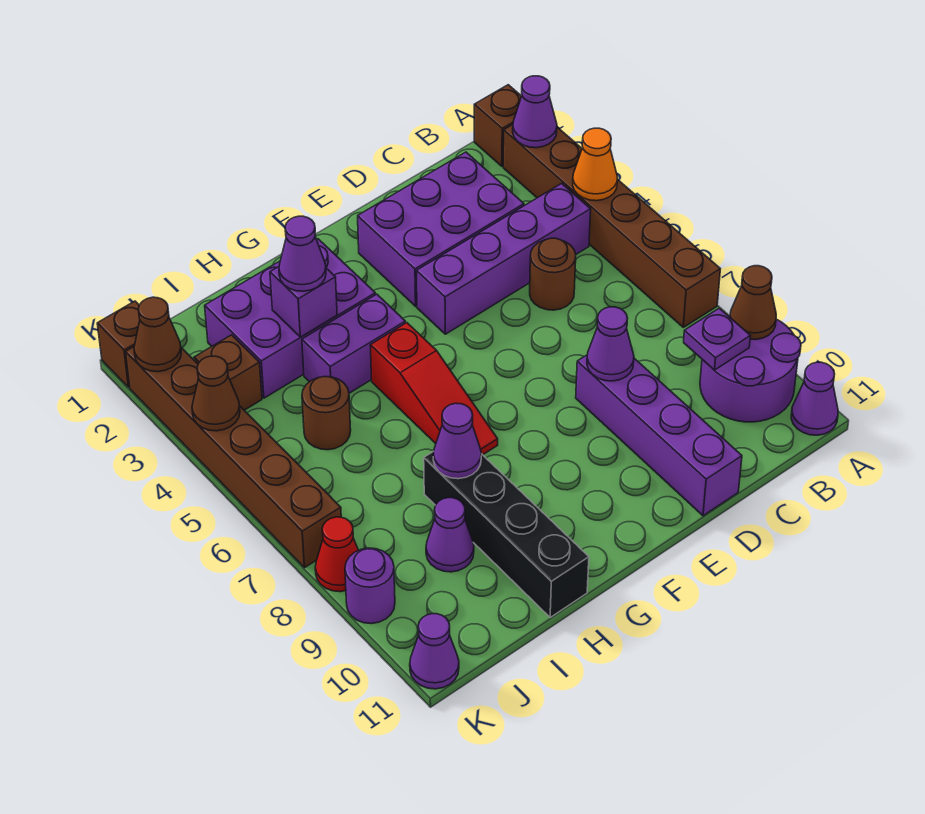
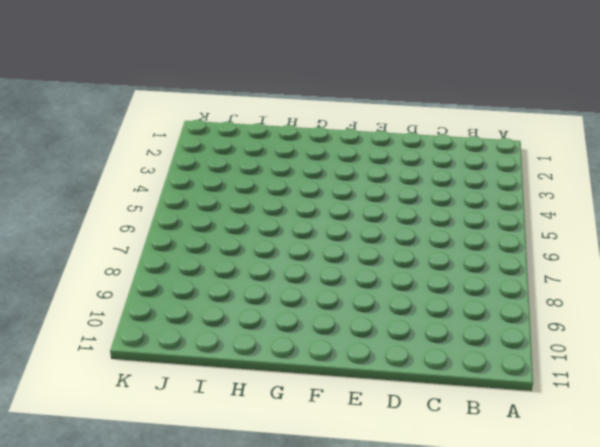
none -> brown 1x1 brick [474,85,521,166]
none -> brown 1x6 brick [503,125,720,327]
none -> purple 2x2 round brick [700,316,801,422]
none -> purple 1x1 cone [791,362,838,435]

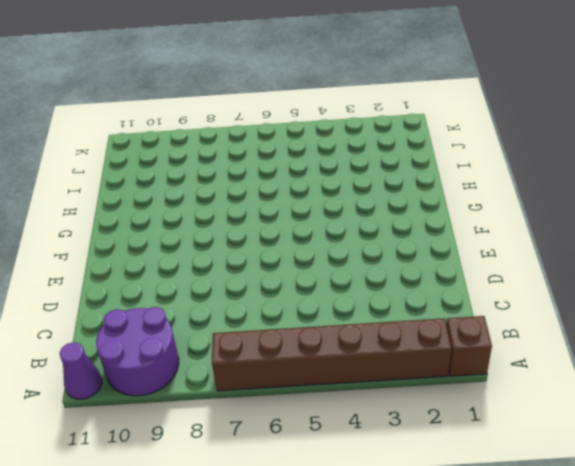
none -> purple 1x4 brick [416,183,591,334]
none -> purple 2x3 brick [358,152,524,306]
none -> brown 1x1 round brick [530,238,576,310]
none -> purple 1x4 brick [576,355,742,516]

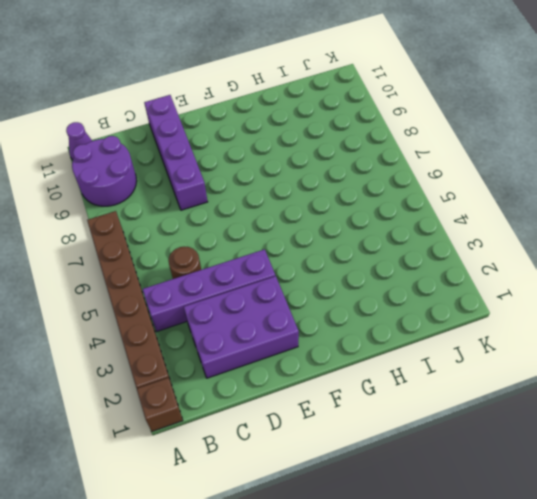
none -> purple 2x3 brick [205,239,376,398]
none -> purple 1x2 brick [302,294,405,393]
none -> red 1x3 slope [370,323,498,455]
none -> black 1x4 brick [424,451,589,617]

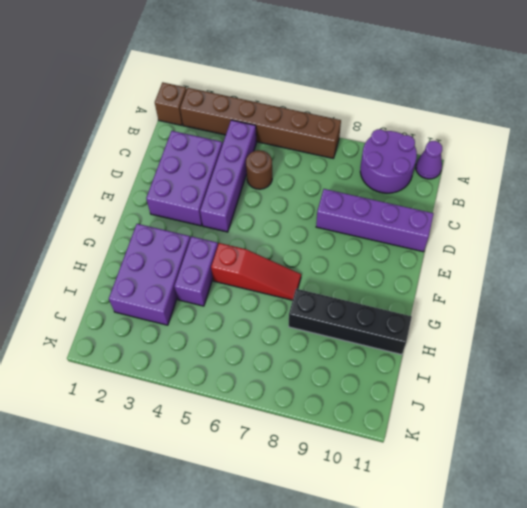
none -> brown 1x1 round brick [302,377,351,450]
none -> purple 1x1 cone [426,498,474,572]
none -> brown 1x1 brick [194,335,262,410]
none -> brown 1x1 brick [97,301,140,387]

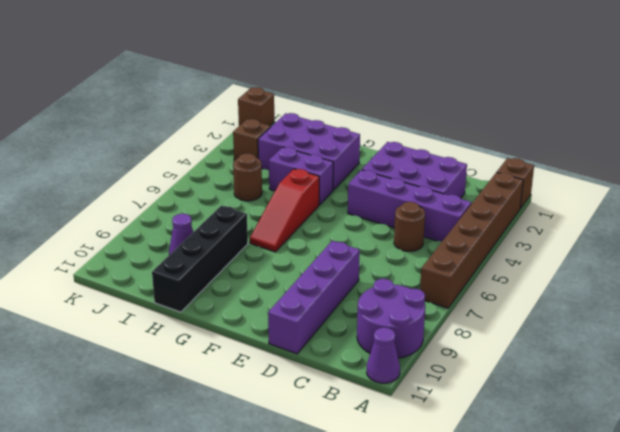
none -> brown 1x6 brick [126,347,341,568]
none -> red 1x1 cone [315,517,358,592]
none -> purple 1x1 round brick [345,548,395,624]
none -> purple 1x1 cone [410,614,459,689]

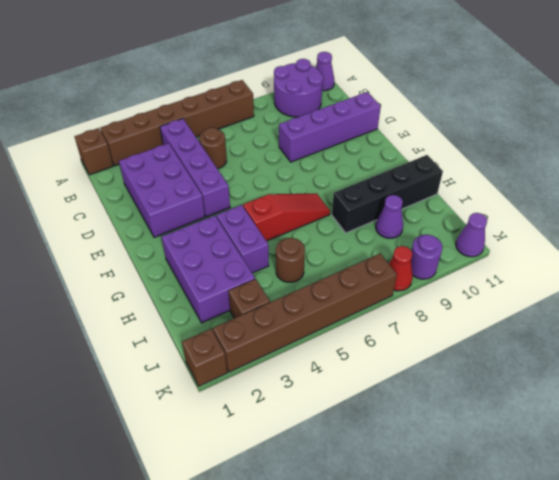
none -> purple 1x1 cone [513,76,557,148]
none -> orange 1x1 cone [573,128,617,201]
none -> brown 1x1 cone [730,266,776,340]
none -> purple 1x1 plate [684,308,750,370]

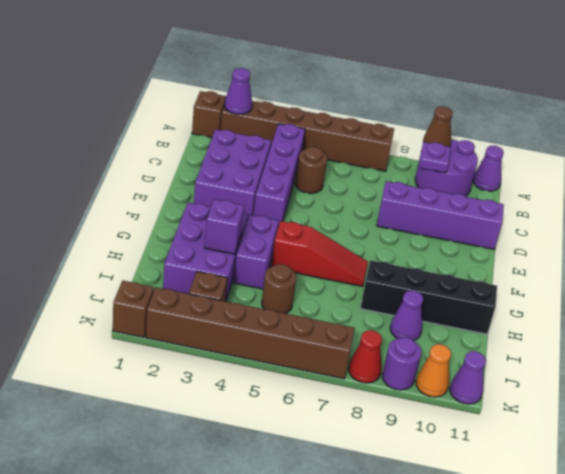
orange 1x1 cone [416,344,451,397] -> orange 1x1 cone moved to [573,128,617,201]
none -> purple 1x1 cone [587,307,634,381]
none -> purple 1x1 cone [433,403,481,479]
none -> brown 1x1 cone [134,297,181,372]
none -> brown 1x1 cone [192,356,240,431]

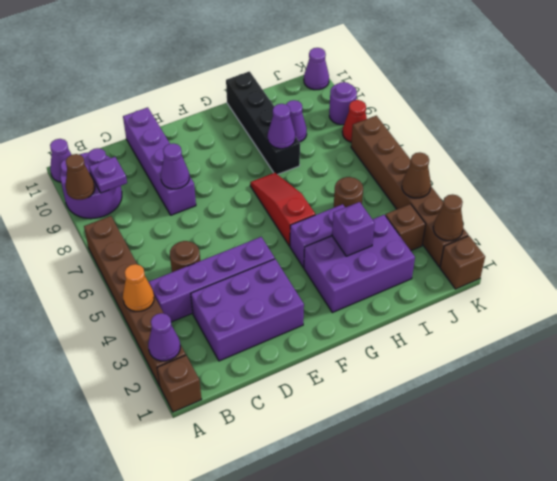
none -> purple 1x1 cone [279,216,326,291]

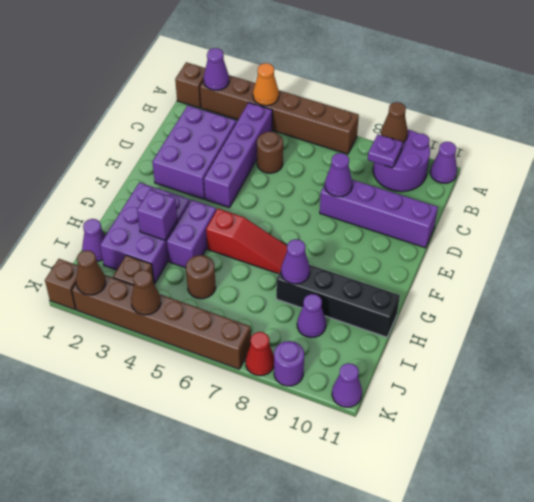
purple 1x1 cone [82,219,105,261] -> purple 1x1 cone moved to [279,216,326,291]

